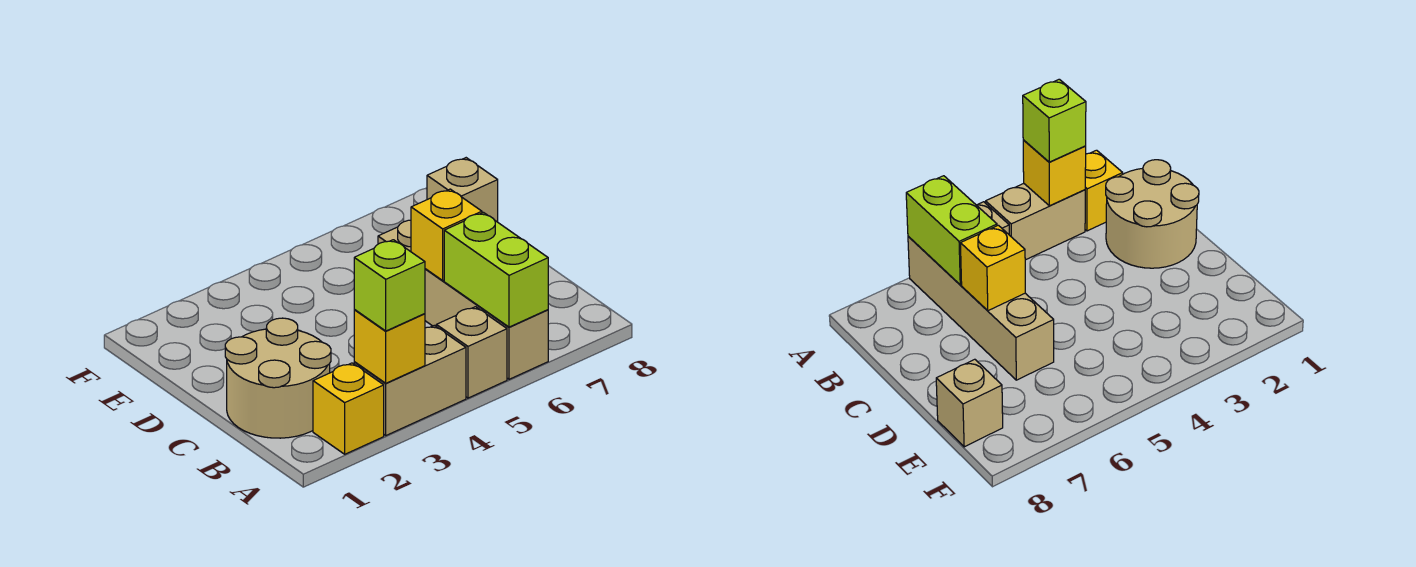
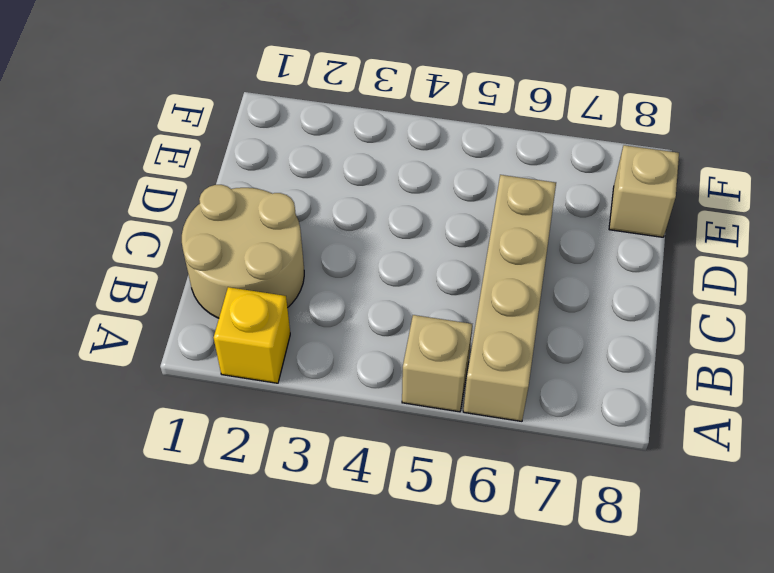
none -> tan 1x2 brick [354,325,466,435]
none -> yellow 1x1 brick [354,310,425,383]

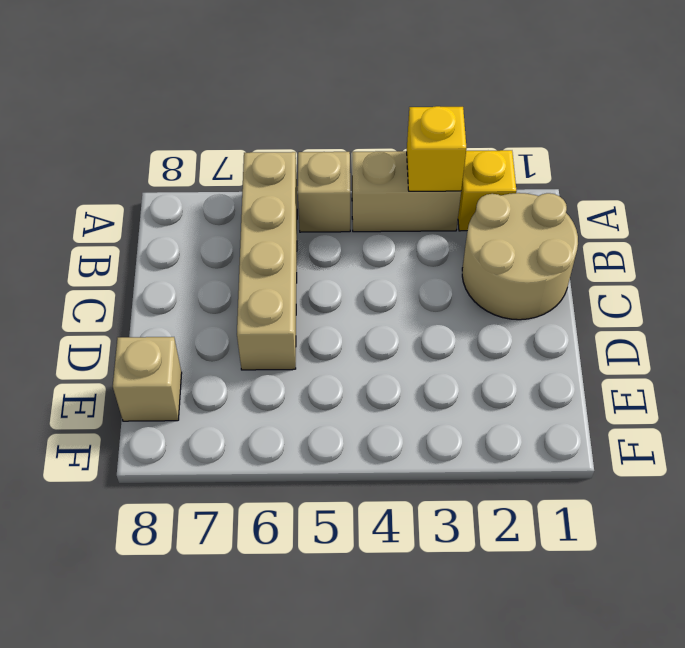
none -> lime 1x2 brick [444,212,548,327]
none -> yellow 1x1 brick [411,189,482,280]

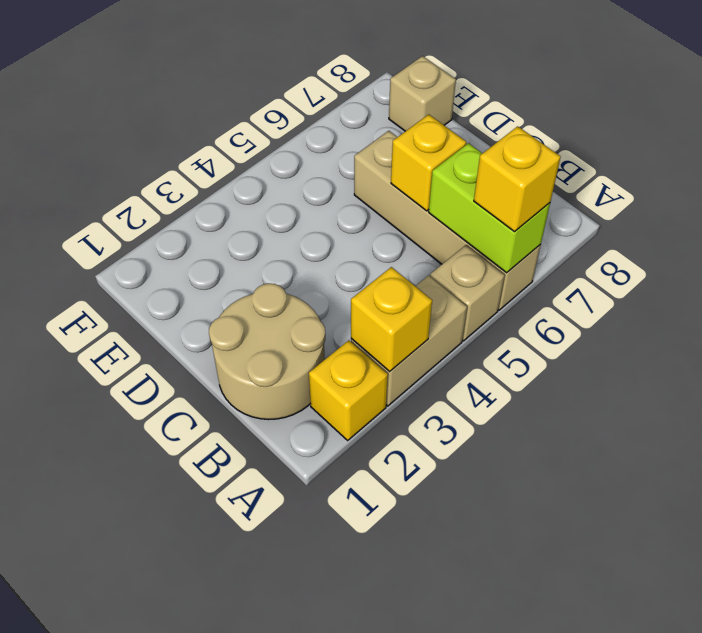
yellow 1x1 brick [474,126,561,232] -> none
none -> lime 1x1 brick [354,240,425,331]

